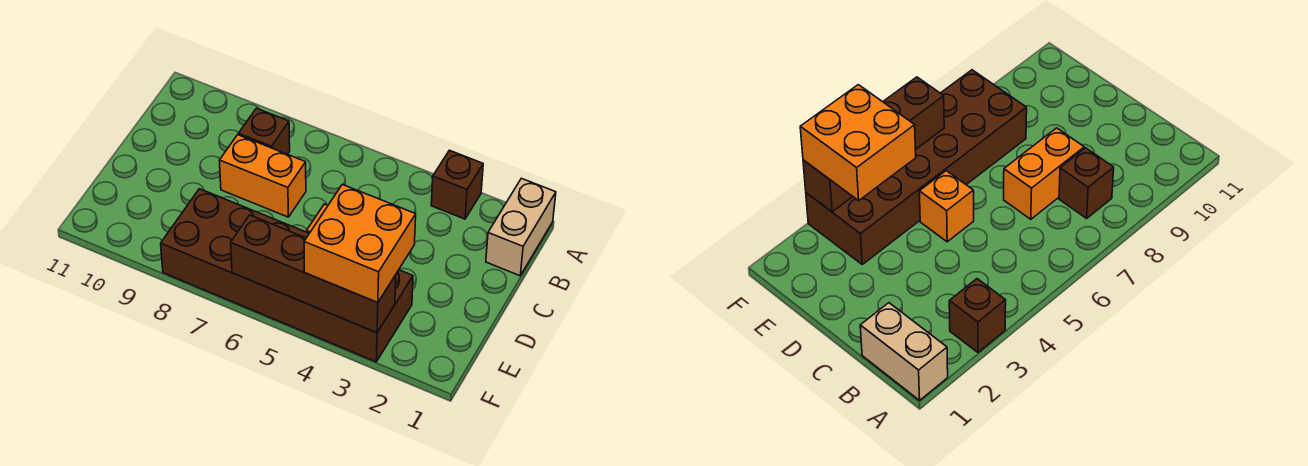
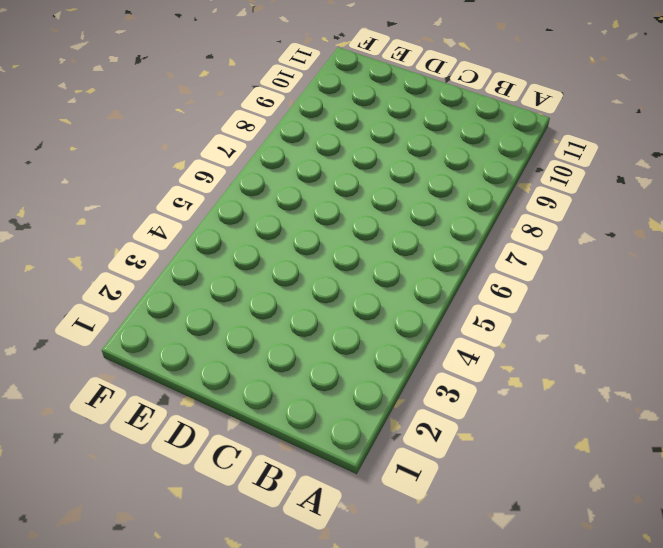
none -> tan 1x2 brick [486,178,556,276]
none -> brown 1x1 brick [431,150,483,219]

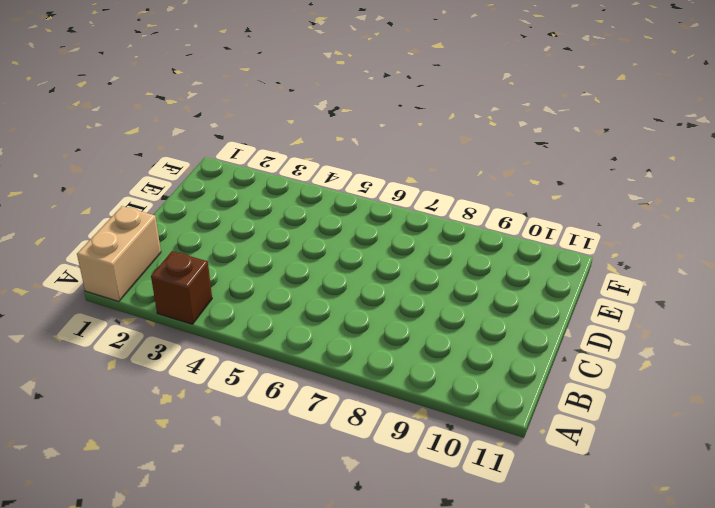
none -> brown 1x1 brick [238,108,290,154]
none -> orange 1x2 brick [219,135,306,217]

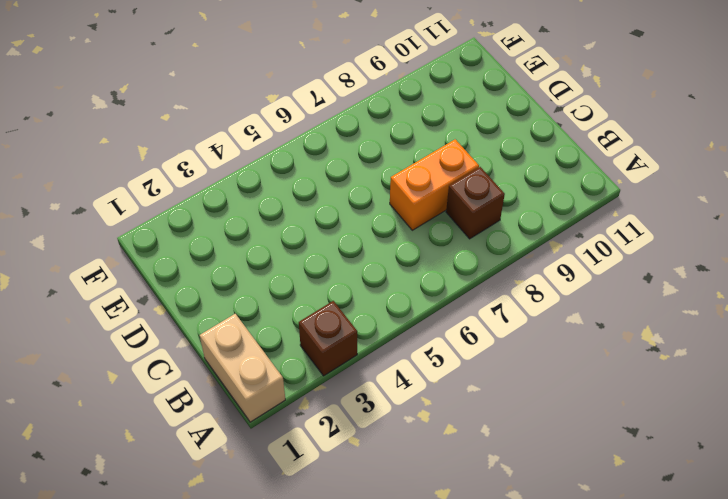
none -> orange 1x1 brick [919,171,974,242]
none -> brown 2x6 brick [161,189,413,362]

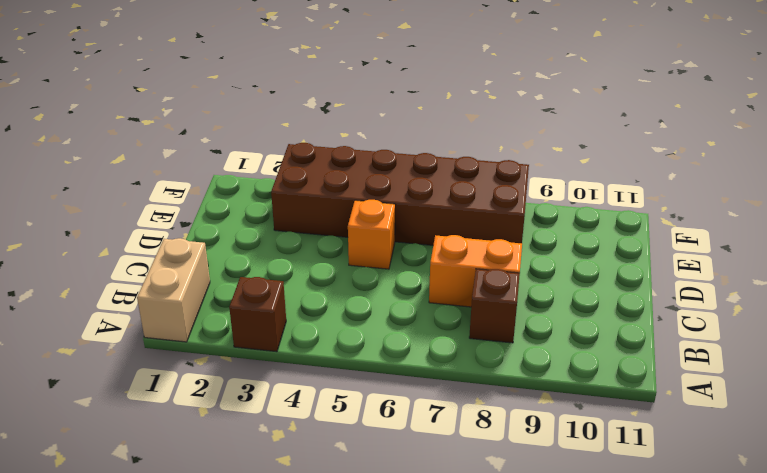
none -> brown 1x4 brick [231,215,396,333]
none -> orange 2x2 brick [304,184,416,303]

